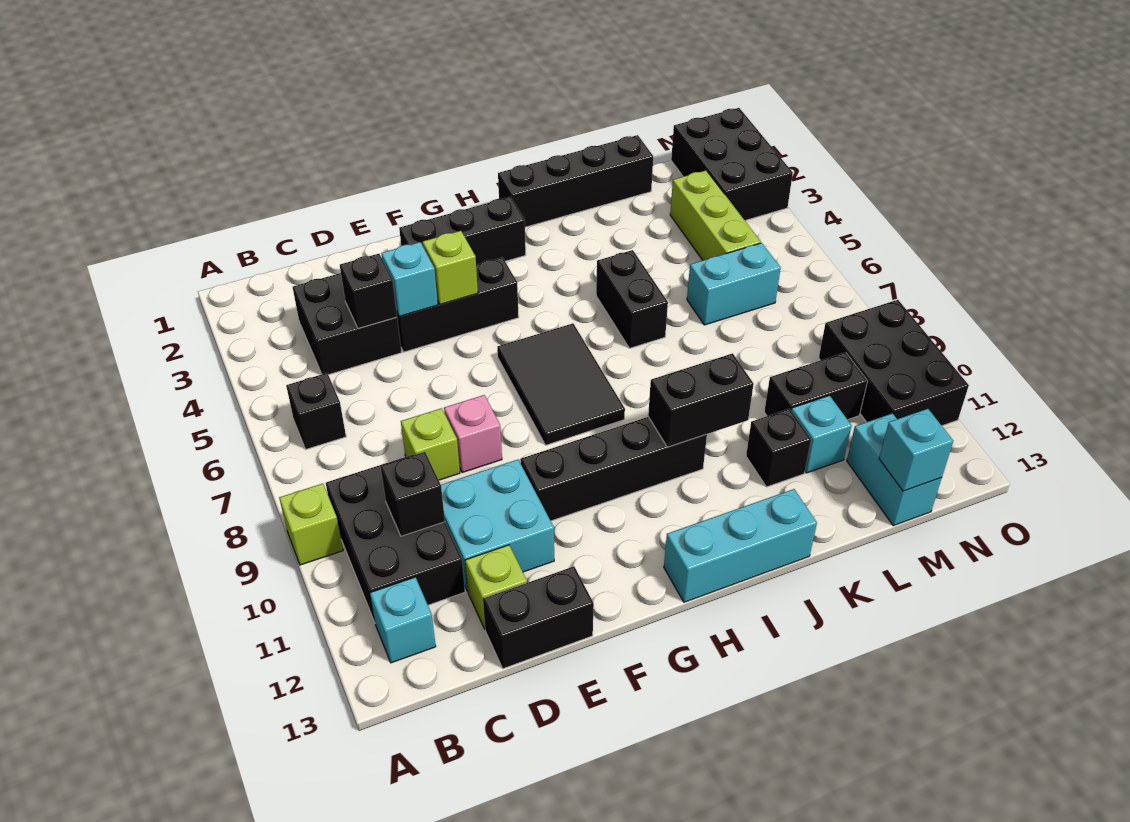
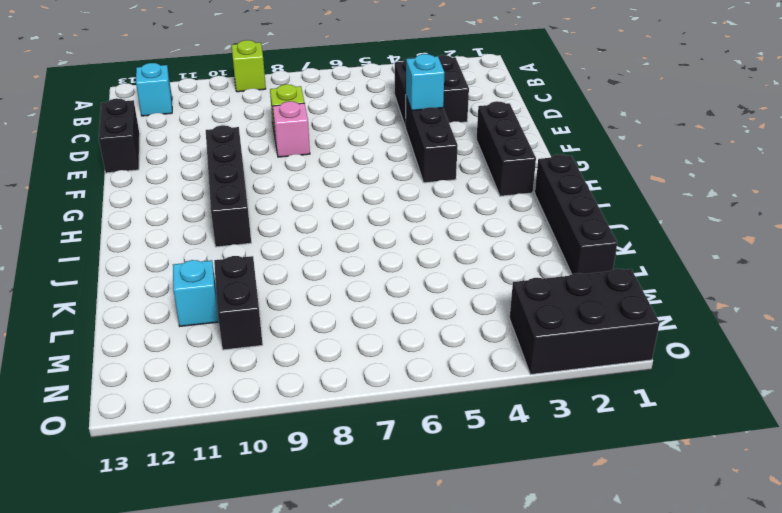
none -> black 1x1 brick [286,373,346,449]
none -> black 2x3 brick [326,455,465,622]
none -> cyan 2x2 brick [441,460,554,591]
none -> lime 1x1 brick [465,545,527,629]

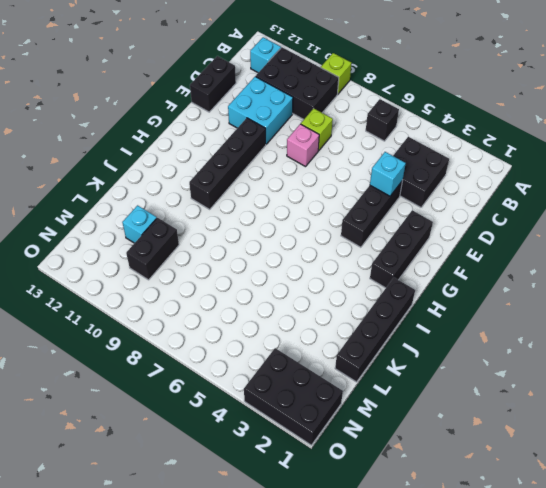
none -> lime 1x1 brick [465,545,527,629]
none -> black 2x3 tile [497,323,625,445]
none -> cyan 1x3 brick [664,489,817,602]
none -> black 1x2 brick [596,250,668,348]

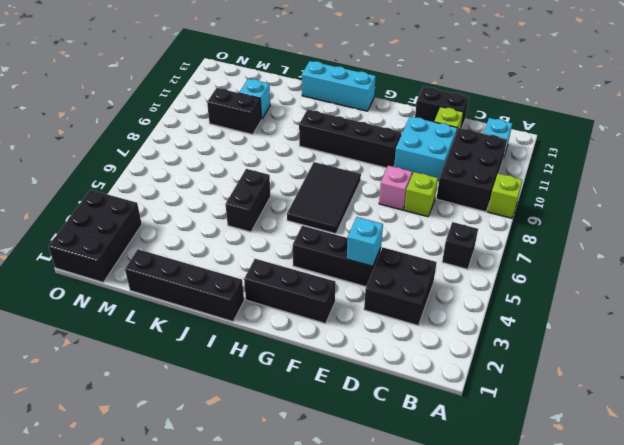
none -> black 1x1 brick [746,409,811,487]
none -> cyan 1x2 brick [687,243,781,325]
none -> lime 1x3 brick [670,170,761,260]
none -> cyan 1x2 brick [847,413,942,526]

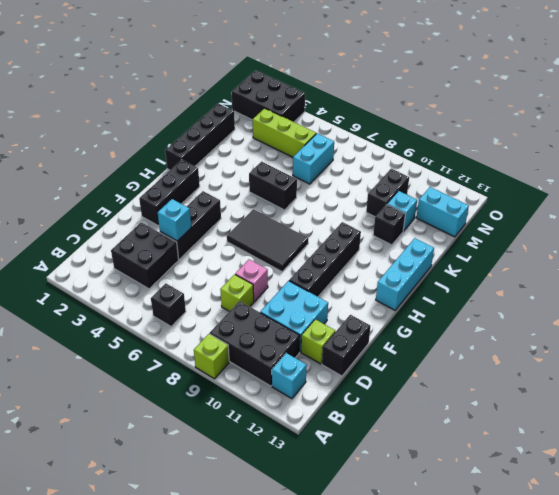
none -> black 2x3 brick [819,300,969,426]
none -> black 1x1 brick [380,452,445,536]
none -> black 1x1 brick [340,254,397,328]
none -> lime 1x1 brick [423,231,478,305]

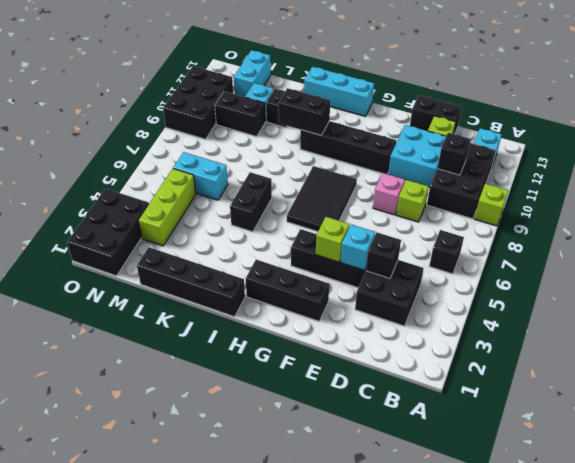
none -> cyan 1x1 brick [879,409,953,491]

